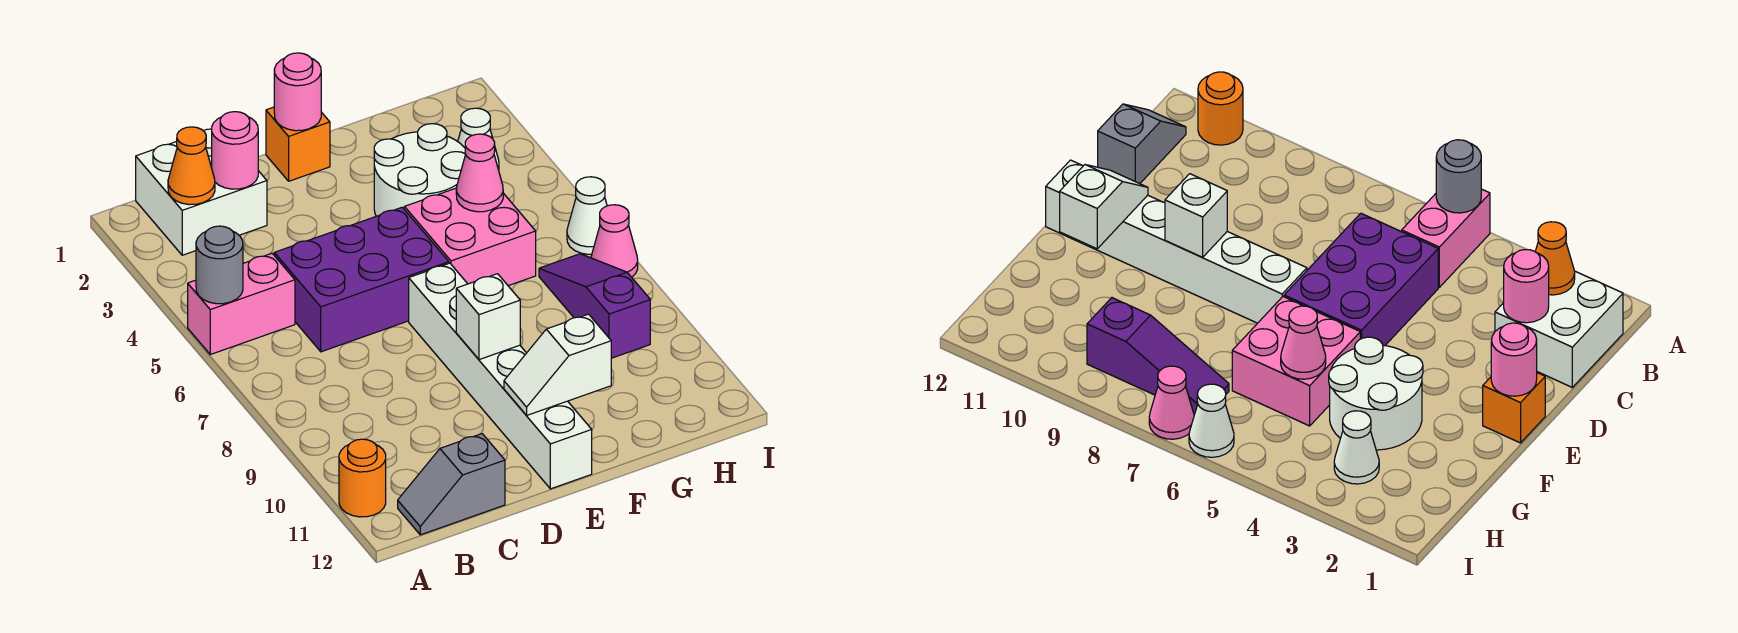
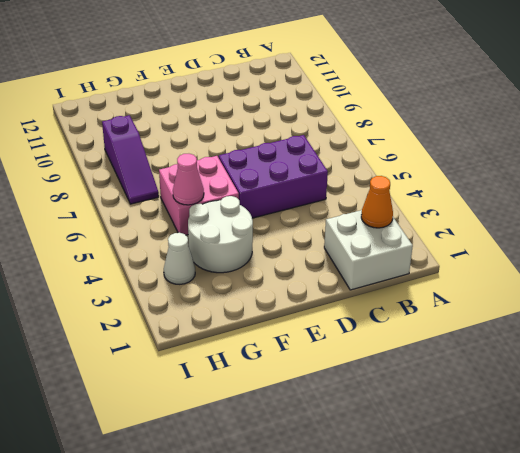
none -> pink 1x2 brick [188,253,295,354]
none -> orange 1x1 round brick [339,439,386,517]
none -> grey 1x2 slope [398,434,505,535]

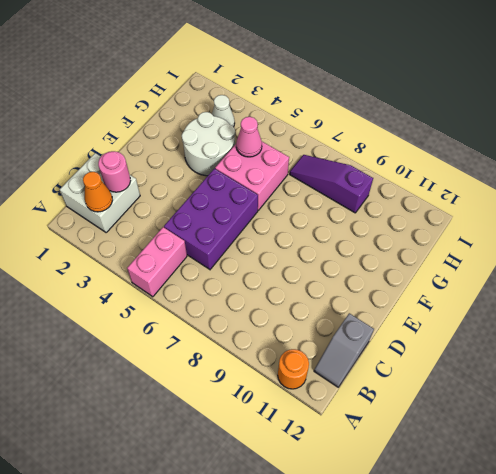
none -> orange 1x1 brick [266,107,330,181]
none -> white 1x6 brick [409,263,592,489]
none -> white 1x1 cone [567,177,607,254]

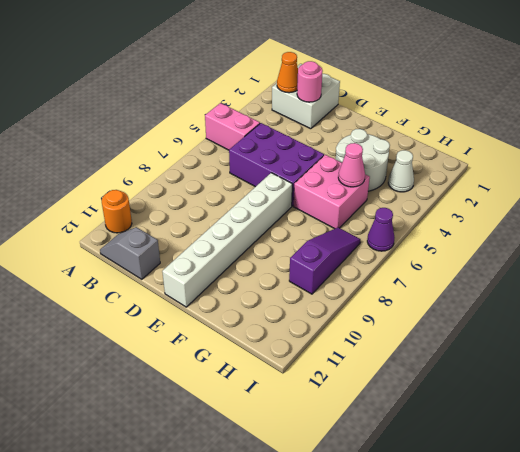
purple 1x1 cone [367,208,395,251] -> white 1x1 cone [567,177,607,254]
none -> orange 1x1 brick [266,107,330,181]
none -> pink 1x1 cone [591,205,638,277]
none -> grey 1x1 round brick [196,226,243,304]

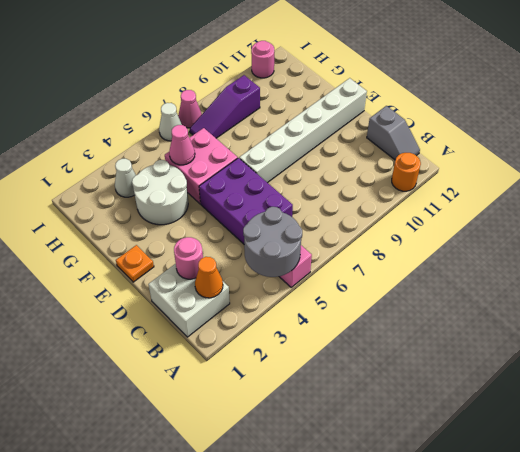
grey 2x2 round brick [243,207,302,277] -> grey 1x1 round brick [196,226,243,304]
orange 1x1 plate [116,245,154,282] -> orange 1x1 brick [266,107,330,181]
pink 1x1 round brick [251,41,274,78] -> pink 1x1 round brick moved to [274,53,321,131]
none -> white 1x1 brick [456,274,520,360]
none -> white 1x2 slope [504,314,611,415]

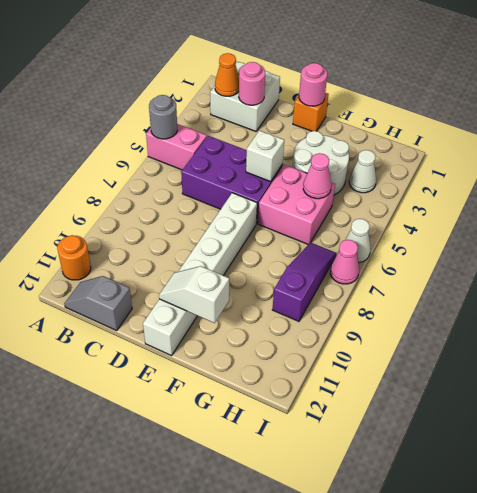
white 1x1 brick [246,131,284,182] -> white 1x1 brick moved to [456,274,520,360]

